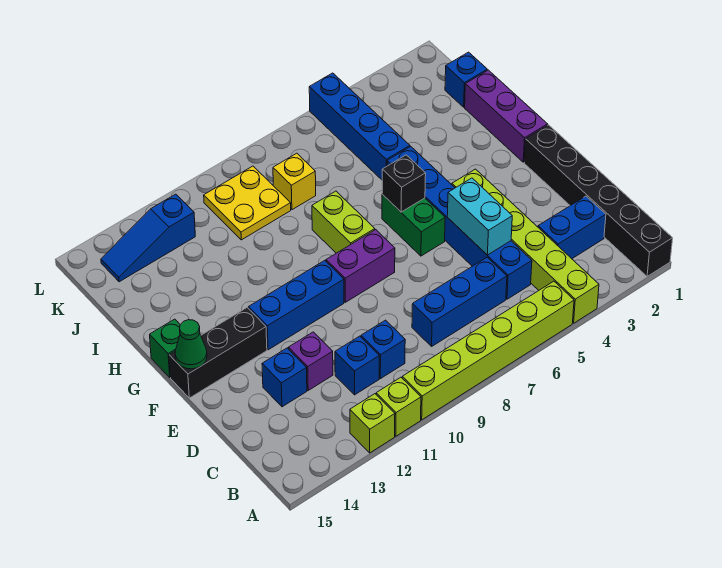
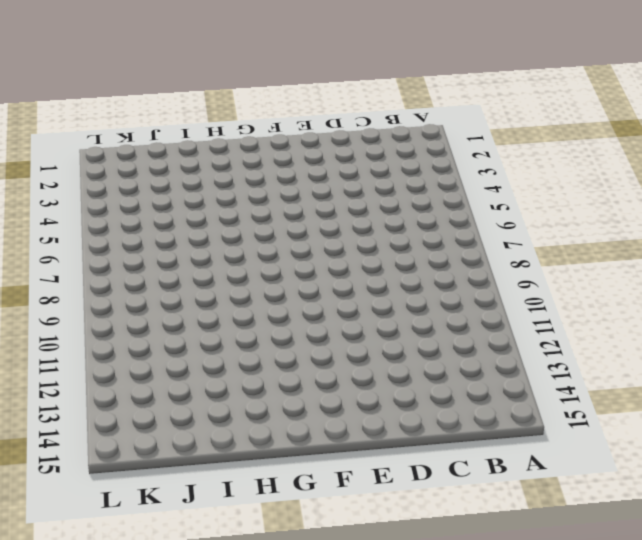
none -> black 1x6 brick [524,125,673,276]
none -> lime 1x6 brick [452,169,599,323]
none -> lime 1x6 brick [402,281,574,420]

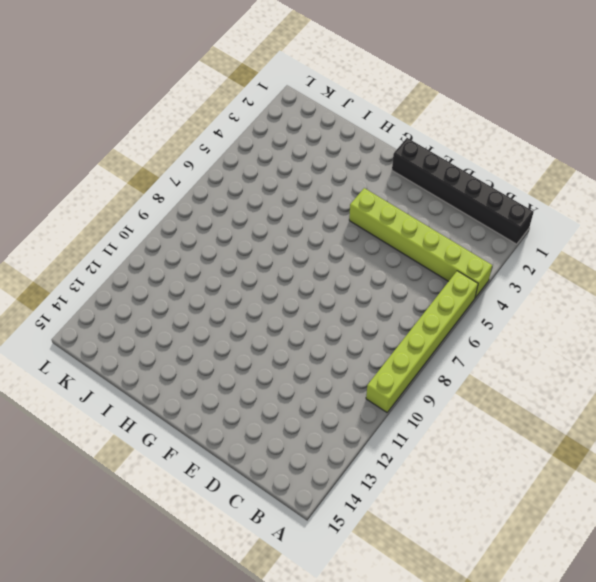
none -> lime 1x1 brick [376,377,421,436]
none -> lime 1x1 brick [350,394,395,453]
none -> blue 1x2 brick [538,196,606,259]

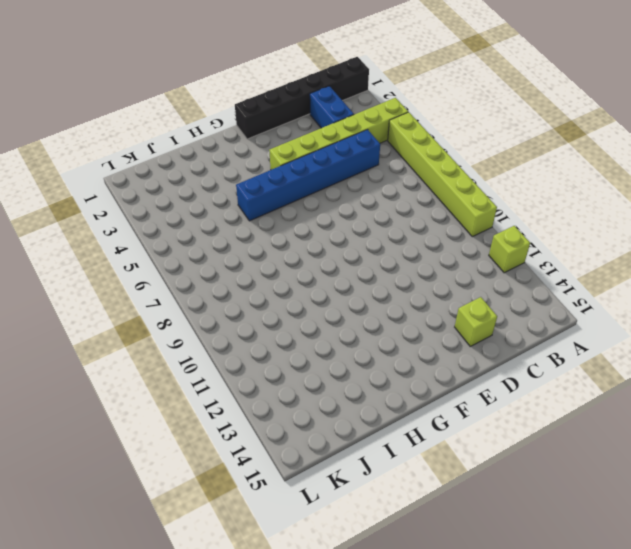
lime 1x1 brick [455,297,497,346] -> lime 1x1 brick moved to [376,377,421,436]
none -> blue 1x3 brick [412,257,507,346]
none -> blue 1x1 brick [361,320,405,379]
none -> blue 1x1 brick [335,336,379,395]

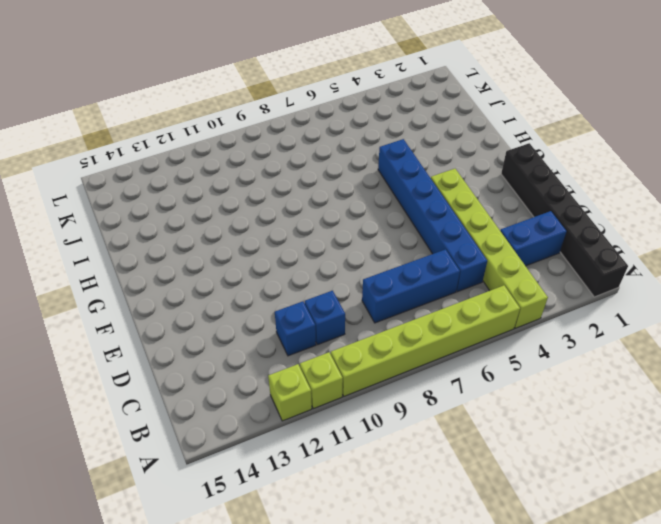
none -> purple 1x1 brick [288,332,333,390]
none -> blue 1x1 brick [262,348,307,407]
none -> green 1x2 brick [382,195,445,256]

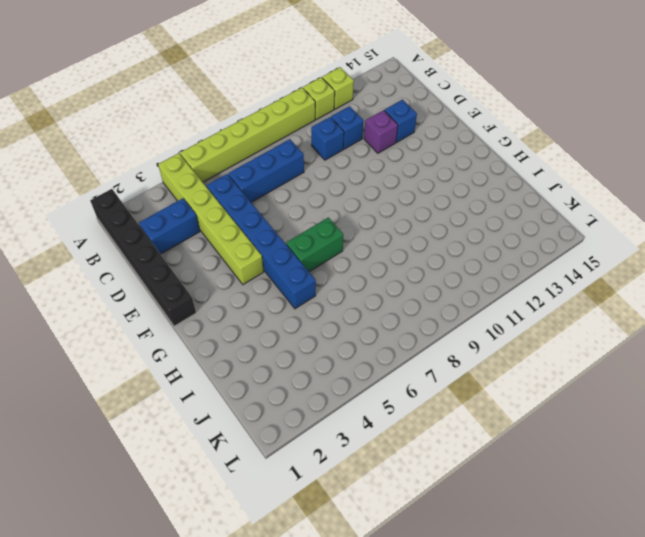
green 1x2 brick [286,217,343,272] -> green 1x2 brick turned to [382,195,445,256]
none -> purple 1x2 brick [326,230,395,302]
none -> blue 1x3 brick [248,260,344,350]
none -> black 1x3 brick [169,308,267,398]

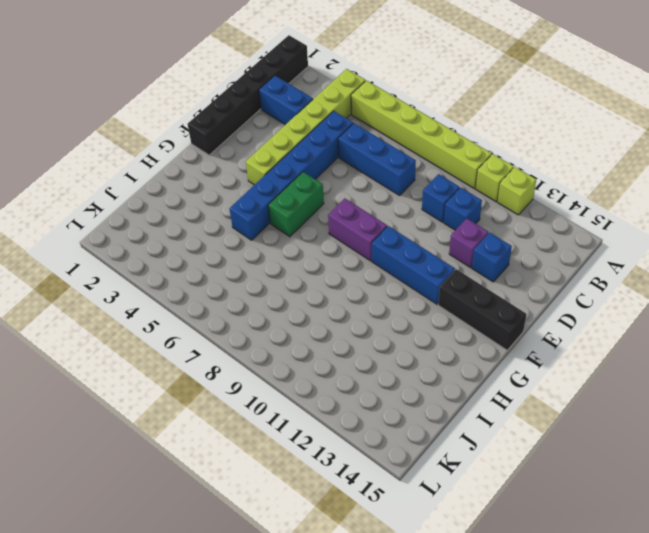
none -> purple 1x3 brick [465,70,548,162]
none -> lime 1x2 brick [312,191,375,253]
none -> green 1x1 brick [150,319,180,377]

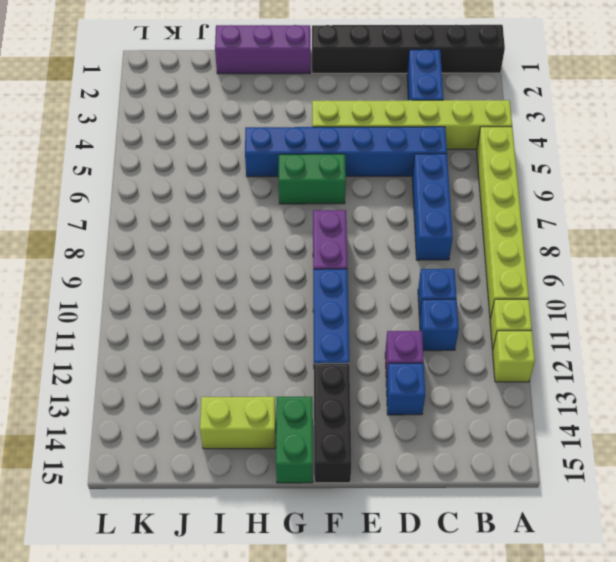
green 1x2 brick [276,397,313,483] -> green 1x1 brick [150,319,180,377]
lime 1x2 brick [200,397,276,449] -> lime 1x2 brick moved to [312,191,375,253]
none -> blue 1x4 brick [309,73,410,180]
none -> blue 1x1 brick [445,52,487,107]
none -> yellow 1x1 brick [273,153,316,210]

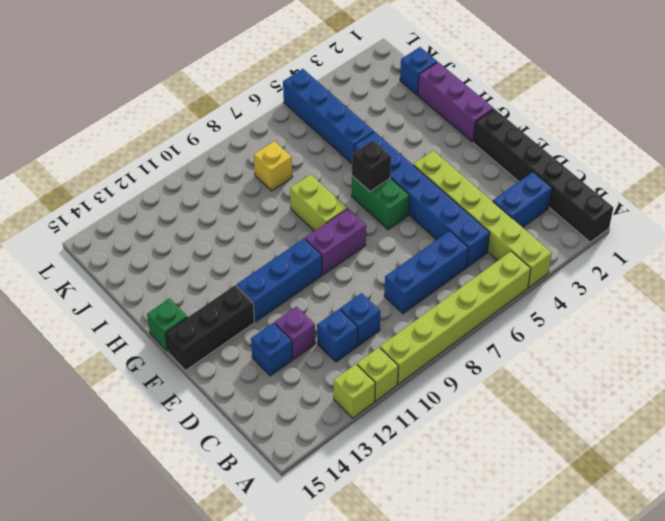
none -> yellow 2x2 plate [204,166,291,240]
none -> blue 1x3 slope [101,194,195,282]
none -> cyan 1x2 brick [447,178,512,255]

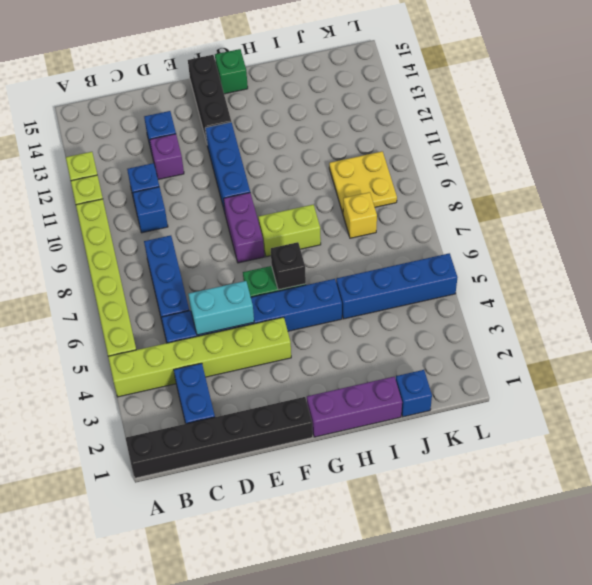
none -> blue 1x3 slope [101,194,195,282]
none -> green 1x1 cone [175,320,207,369]

